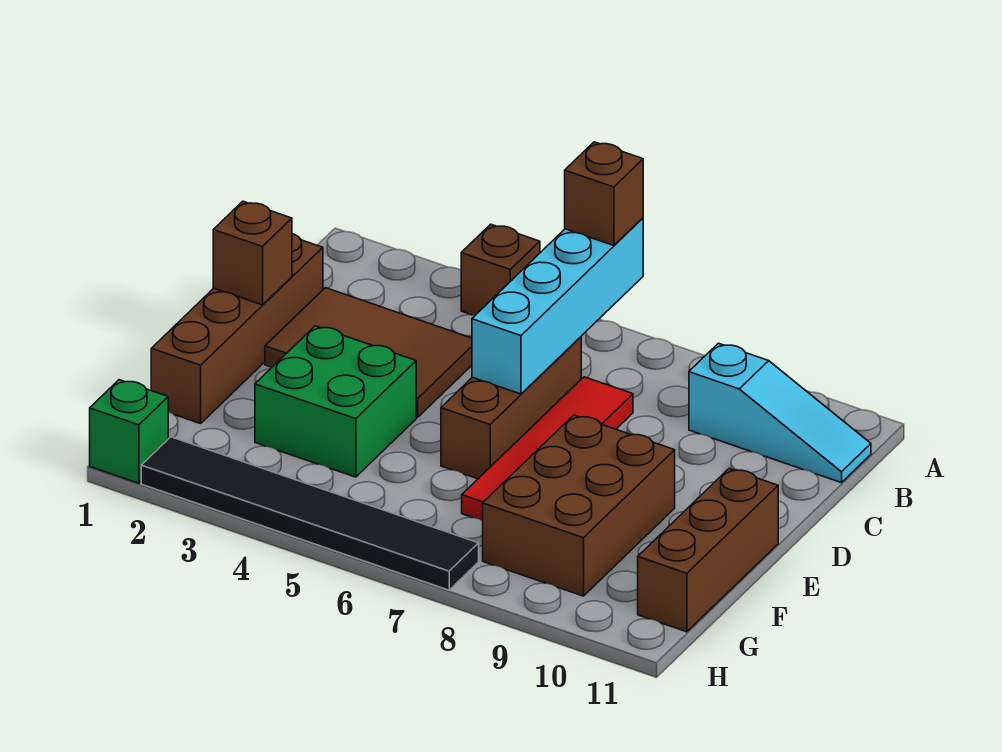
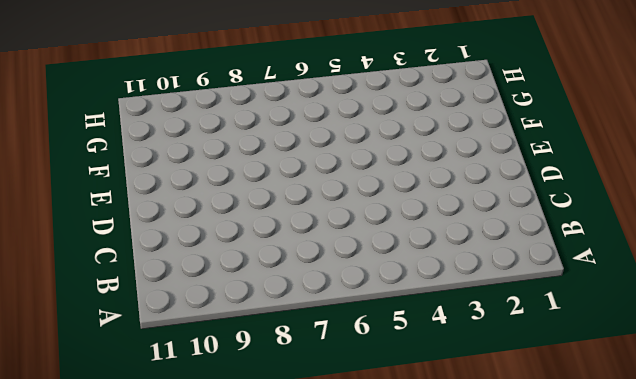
none -> brown 1x1 brick [461,224,540,315]
none -> cyan 1x3 slope [689,343,871,483]
none -> brown 1x4 brick [151,234,323,424]

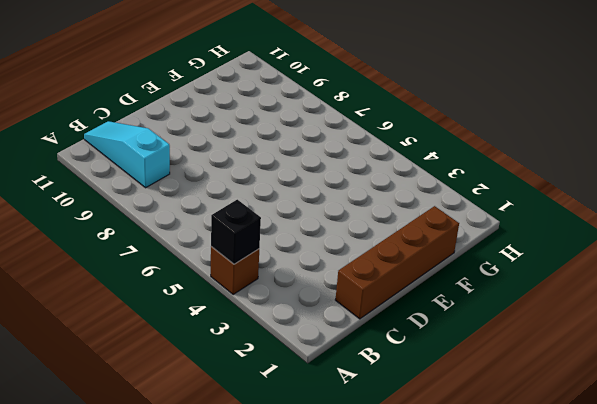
black 1x1 brick [211,200,261,264] -> none
none -> brown 2x3 tile [265,288,472,417]
none -> brown 1x3 brick [441,337,581,479]
none -> red 1x4 tile [462,377,633,521]

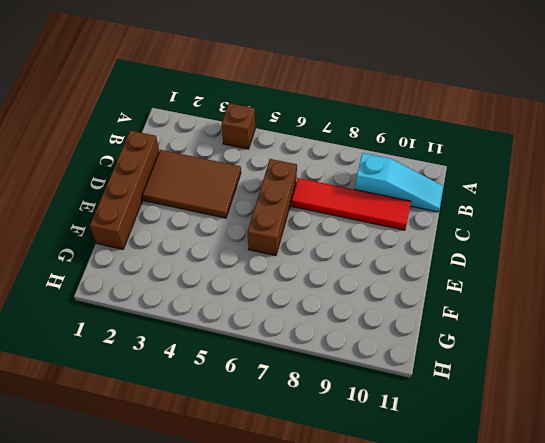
red 1x4 tile [291,178,411,230] -> red 1x4 tile turned to [462,377,633,521]
none -> green 2x2 brick [255,326,416,477]
none -> brown 2x3 brick [483,415,675,596]
none -> brown 1x3 brick [638,469,778,632]

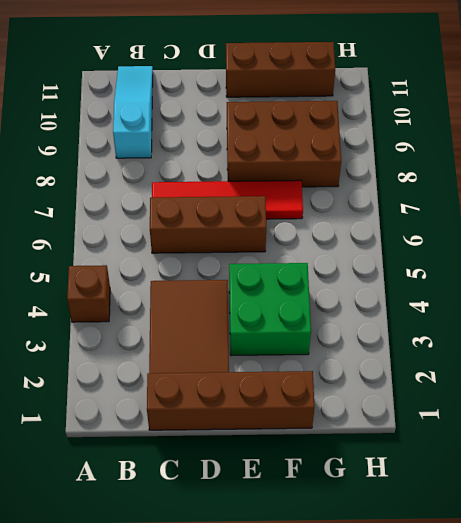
none -> green 1x1 brick [90,380,168,483]
none -> black 1x6 tile [141,437,479,590]
none -> cyan 1x4 brick [472,218,643,394]

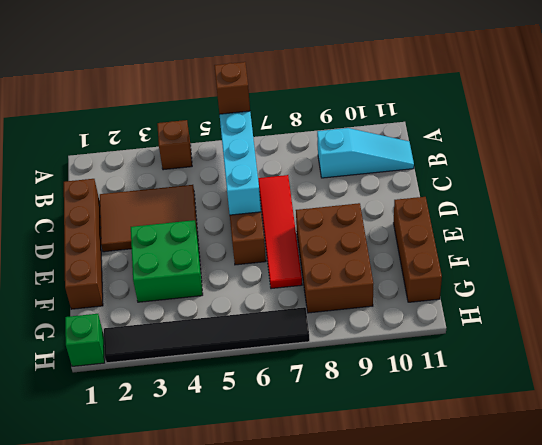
none -> brown 1x1 brick [213,201,292,305]

